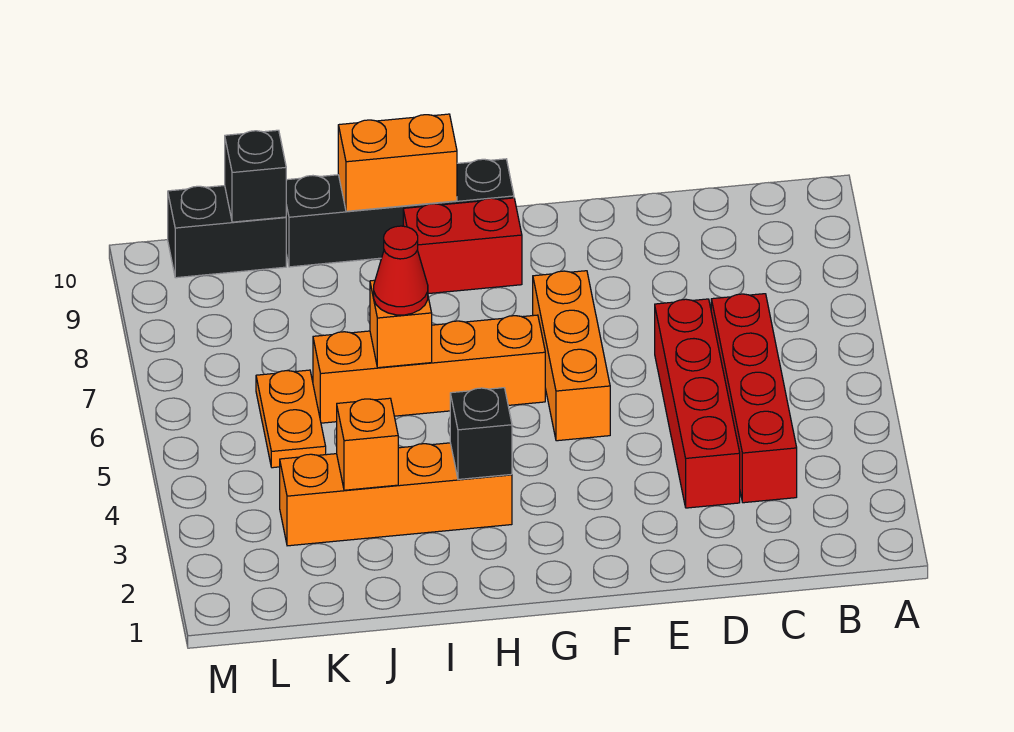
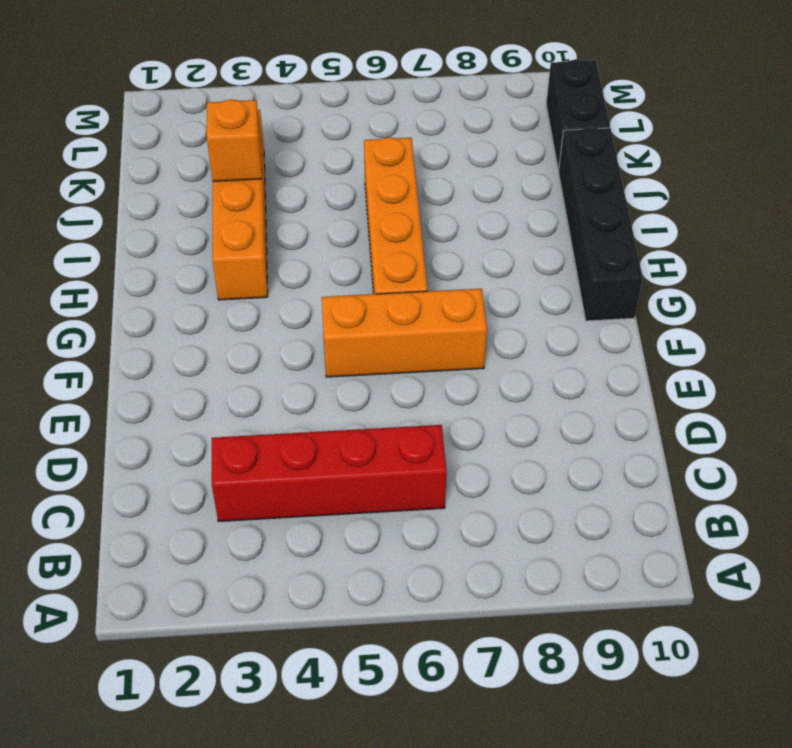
none -> red 1x4 brick [655,299,740,508]
none -> red 1x2 brick [403,198,522,294]
none -> orange 1x2 plate [256,370,326,468]

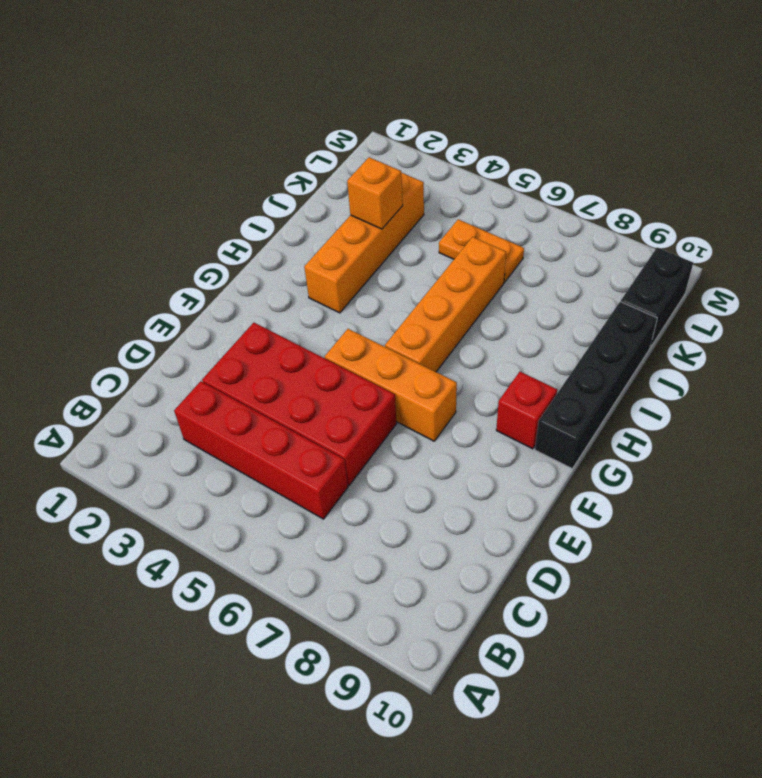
red 2x4 brick [202,323,397,485] -> red 1x4 brick [655,299,740,508]
red 1x1 brick [496,372,557,449] -> red 1x2 brick [403,198,522,294]
none -> black 1x1 brick [450,388,512,479]
none -> orange 1x2 brick [338,114,457,211]
none -> orange 1x1 brick [370,280,432,368]

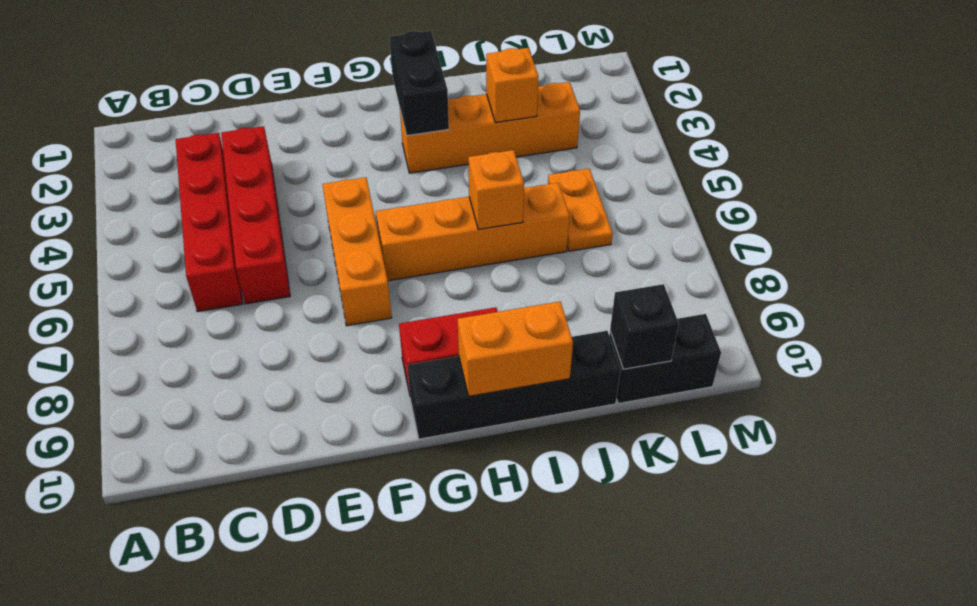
black 1x2 brick [389,31,449,136] -> black 1x1 brick [450,388,512,479]
none -> red 1x1 cone [374,226,428,315]

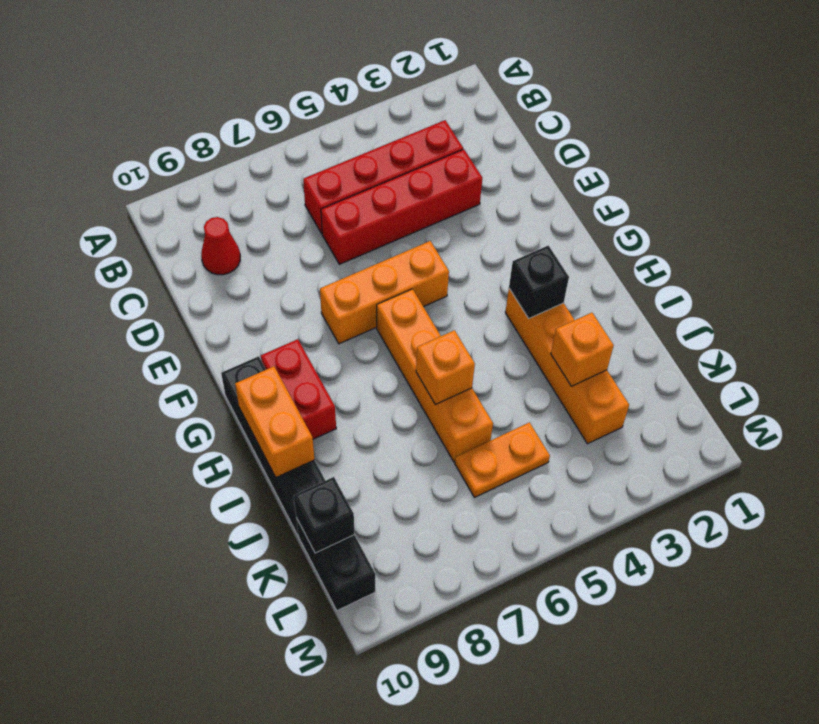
red 1x1 cone [201,217,240,275] -> red 1x1 cone moved to [374,226,428,315]

